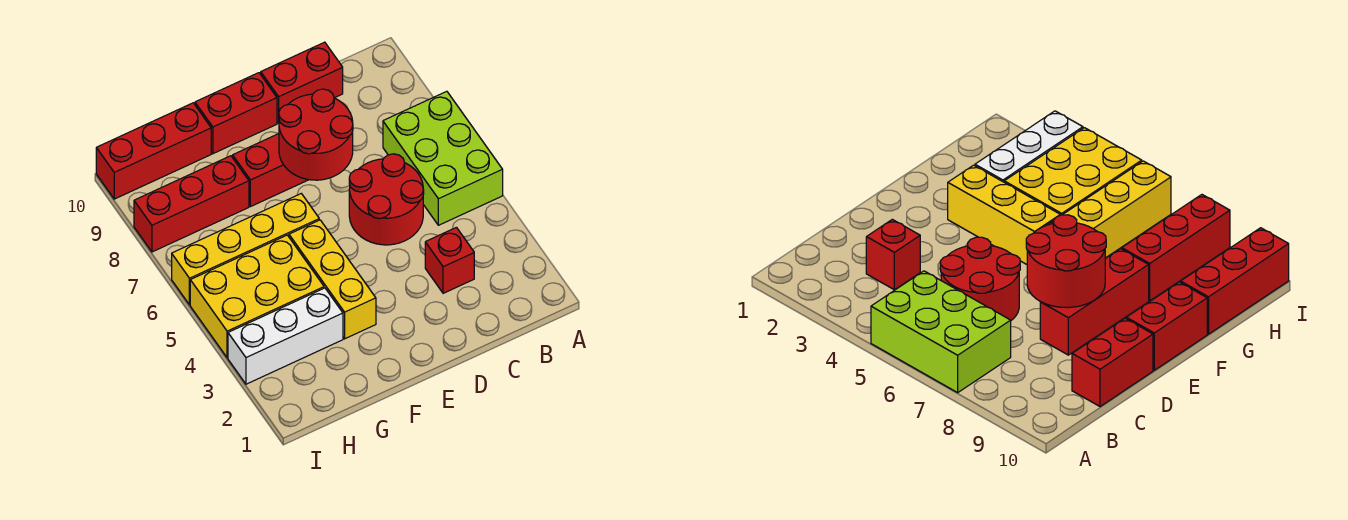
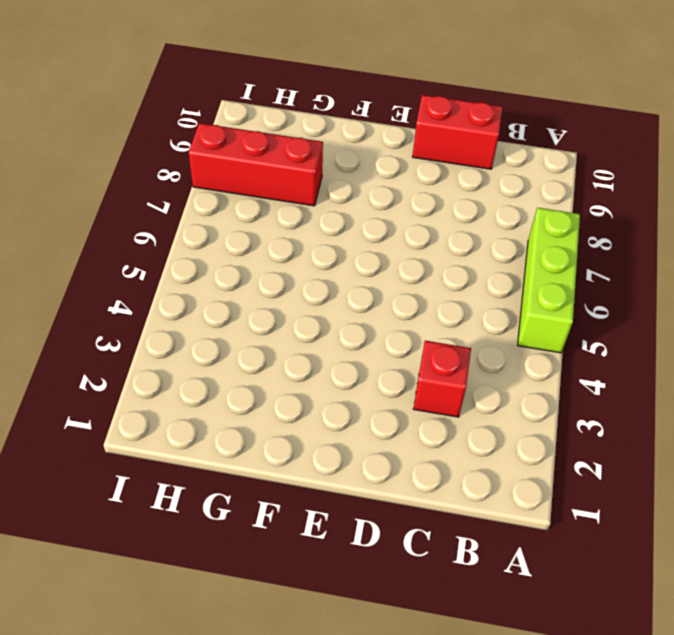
lime 1x3 brick [518,208,580,353] -> lime 2x3 brick [383,91,503,225]
none -> red 2x2 round brick [349,154,424,245]
none -> red 1x3 brick [233,134,308,207]
none -> red 1x2 brick [195,73,277,154]

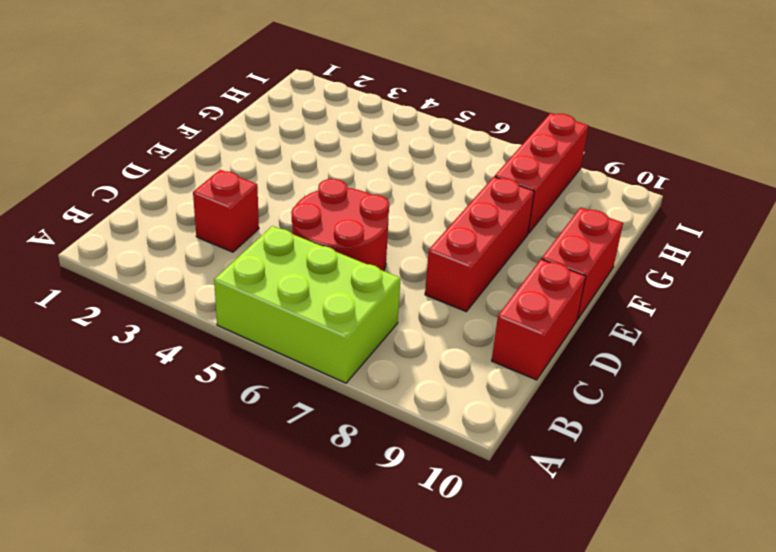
none -> yellow 1x3 brick [289,220,376,339]
none -> yellow 1x4 brick [172,194,319,305]
none -> white 1x3 brick [228,288,343,384]

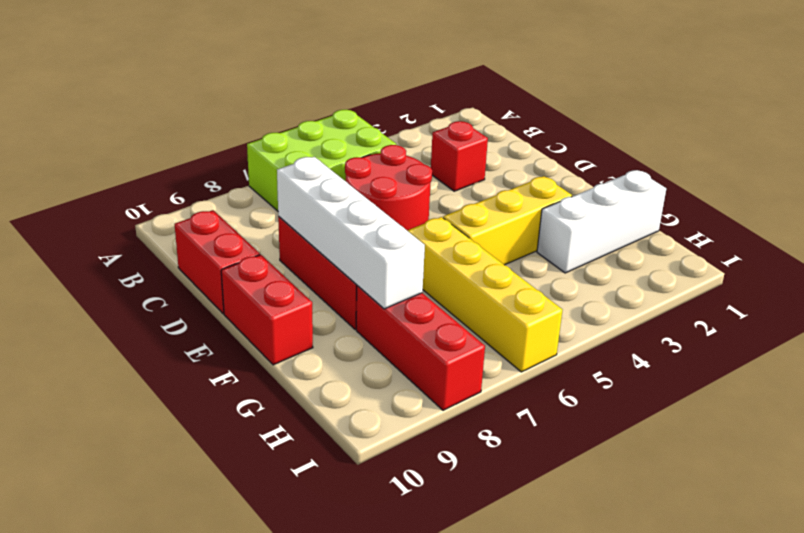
white 1x4 brick [277,157,425,309] -> red 2x2 round brick [279,89,353,180]
white 1x3 brick [537,170,666,273] -> white 1x3 brick turned to [228,288,343,384]
none -> yellow 2x3 brick [190,235,324,358]
none -> red 1x3 brick [96,103,211,199]

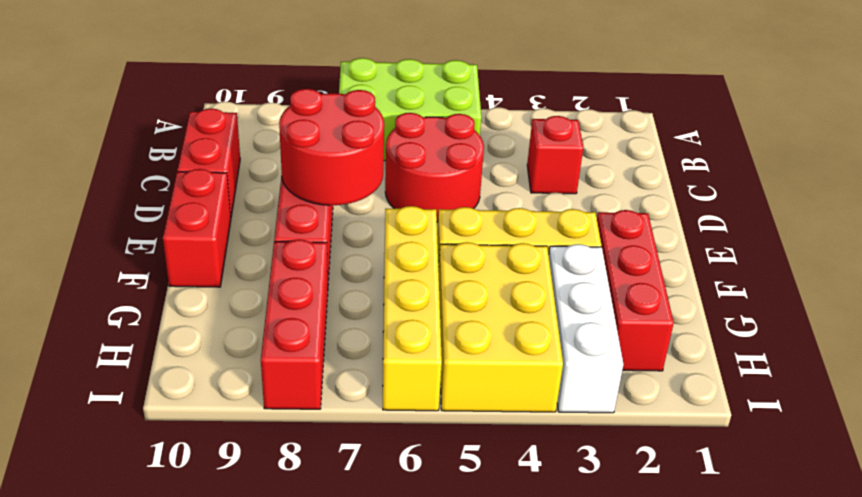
red 1x3 brick [597,210,674,371] -> red 1x3 brick moved to [96,103,211,199]

